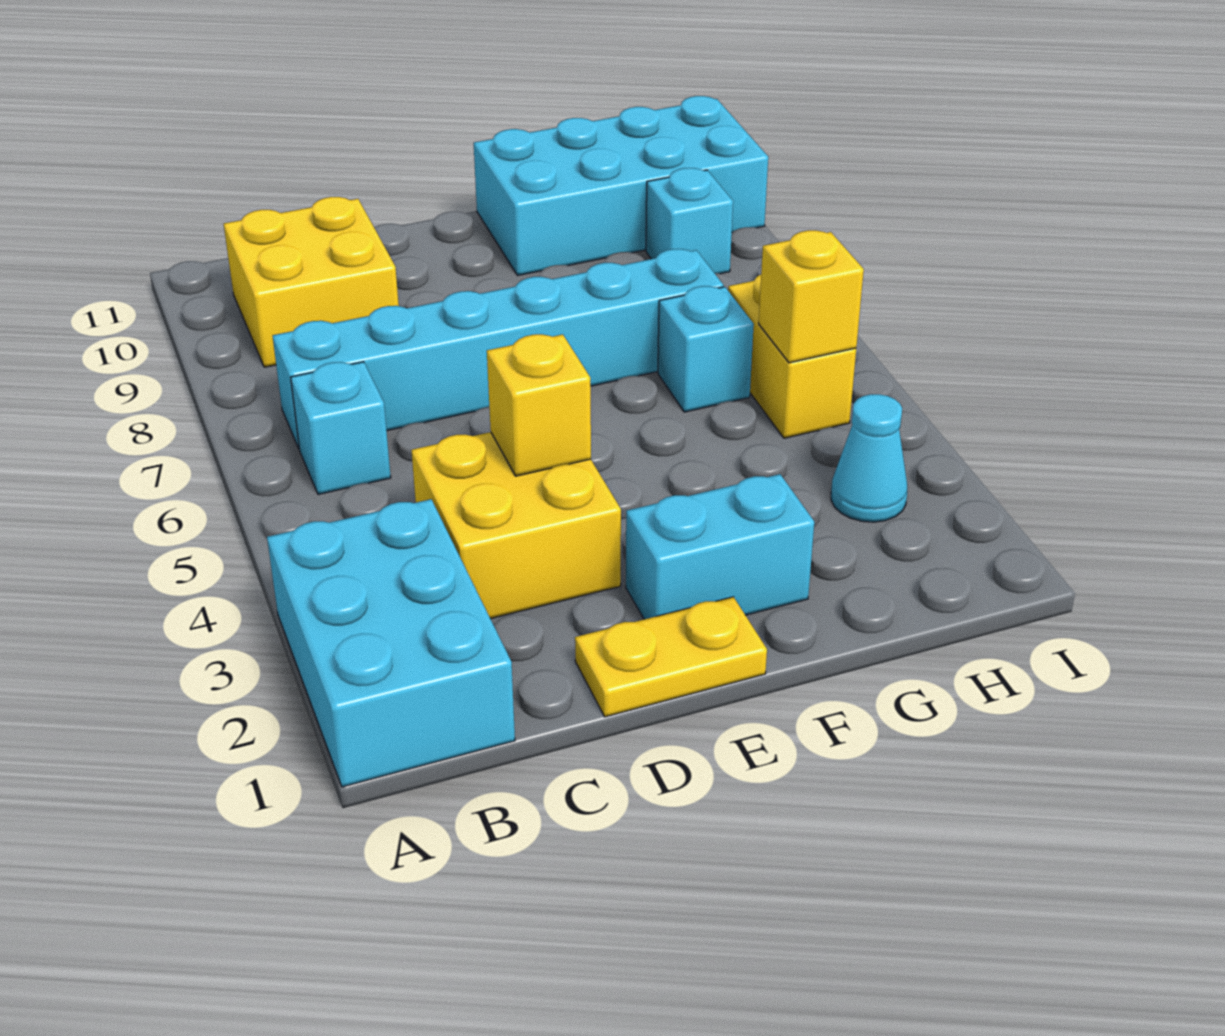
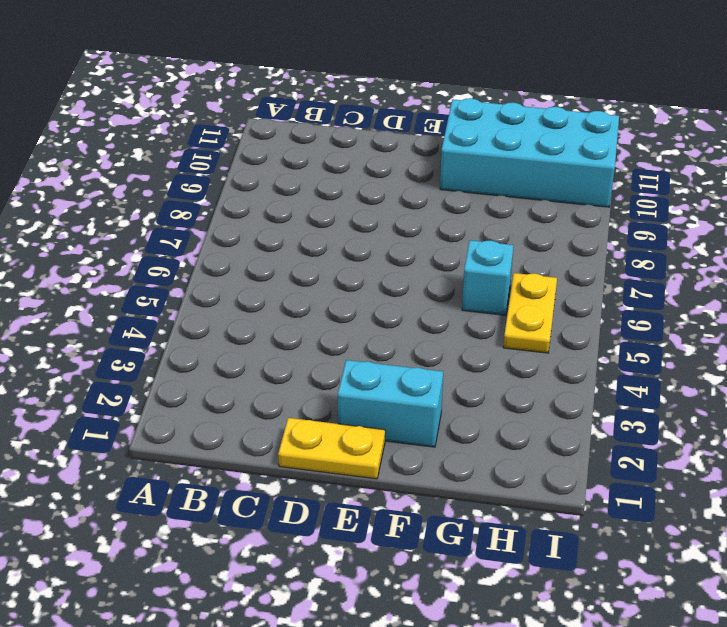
yellow 1x2 plate [503,273,557,353] -> yellow 1x2 brick [728,275,856,438]
none -> cyan 2x3 brick [267,499,515,787]
none -> cyan 1x1 brick [291,362,391,494]
none -> cyan 1x6 brick [273,249,724,450]

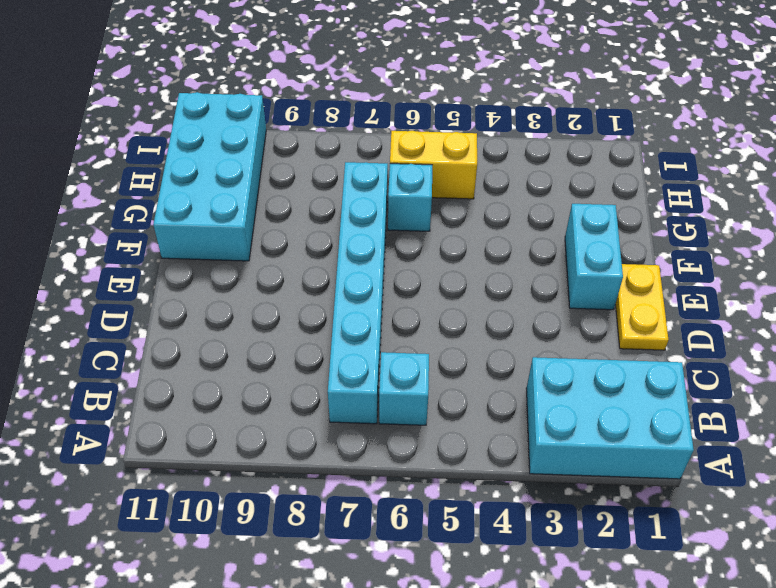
none -> yellow 2x2 brick [224,197,399,367]
none -> yellow 2x2 brick [411,432,621,619]
none -> cyan 1x1 cone [831,394,907,522]

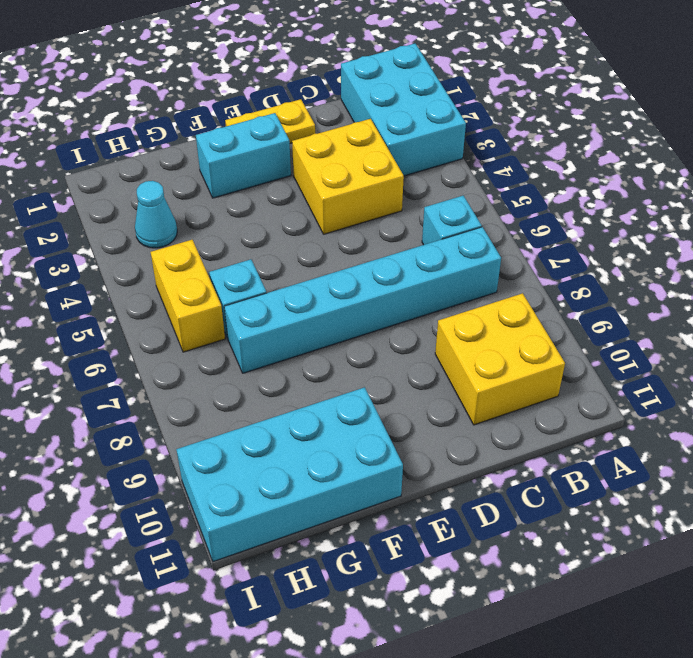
none -> cyan 1x1 brick [646,168,733,274]
none -> yellow 1x1 brick [487,334,591,476]
none -> yellow 1x1 brick [759,230,864,363]

